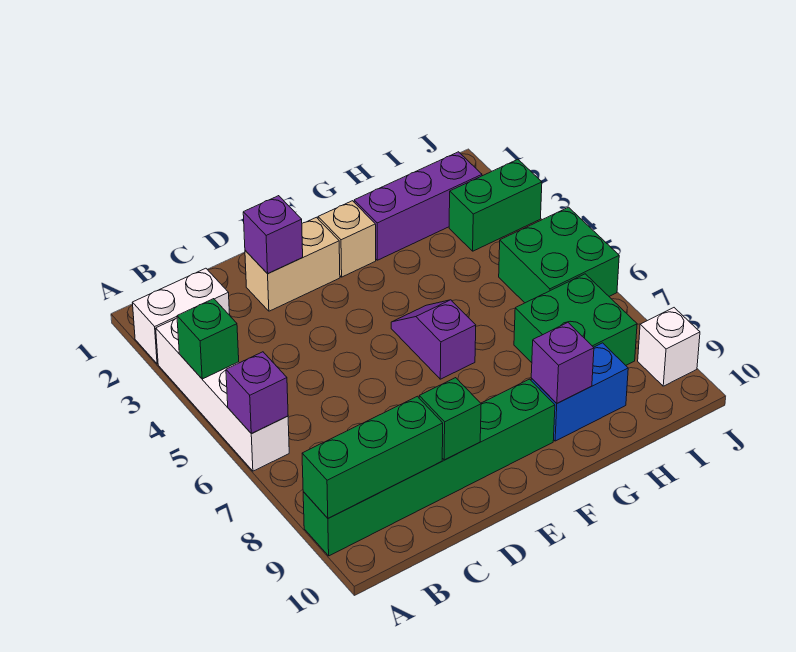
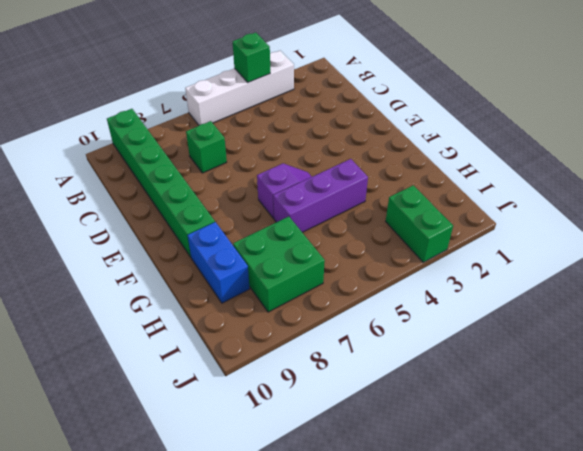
green 1x1 brick [186,121,227,173] -> green 1x1 brick moved to [419,378,481,460]
purple 1x3 brick [273,159,368,232] -> purple 1x3 brick turned to [354,152,482,260]
none -> white 1x2 brick [133,268,230,364]
none -> tan 1x2 brick [245,217,340,311]
none -> tan 1x1 brick [318,201,376,277]

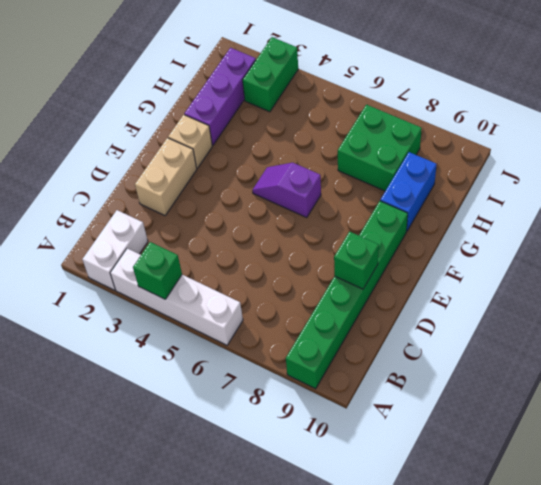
none -> green 2x2 brick [499,207,619,303]
none -> white 1x1 brick [638,308,700,386]
none -> purple 1x1 brick [226,352,288,434]

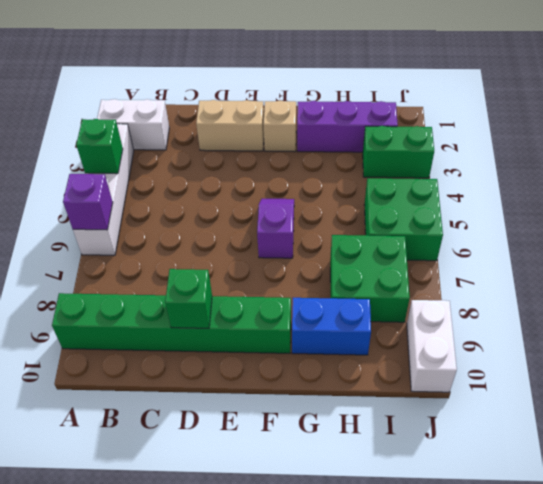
white 1x2 brick [407,300,457,392] -> white 1x1 brick [638,308,700,386]
none -> green 1x3 brick [302,396,443,518]
none -> purple 1x1 brick [243,196,303,274]
none -> purple 1x1 brick [531,323,594,403]

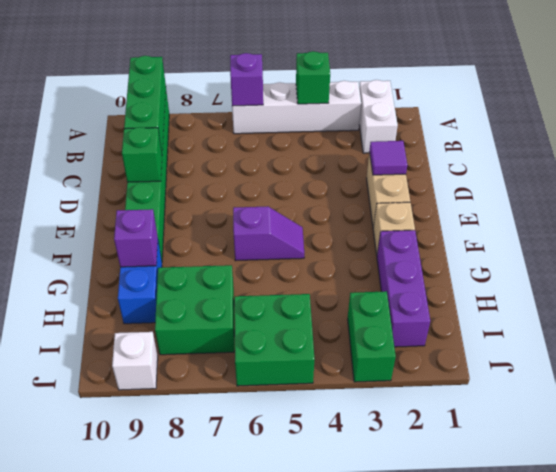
purple 1x1 tile [370,141,407,175] -> purple 1x1 brick [243,196,303,274]

